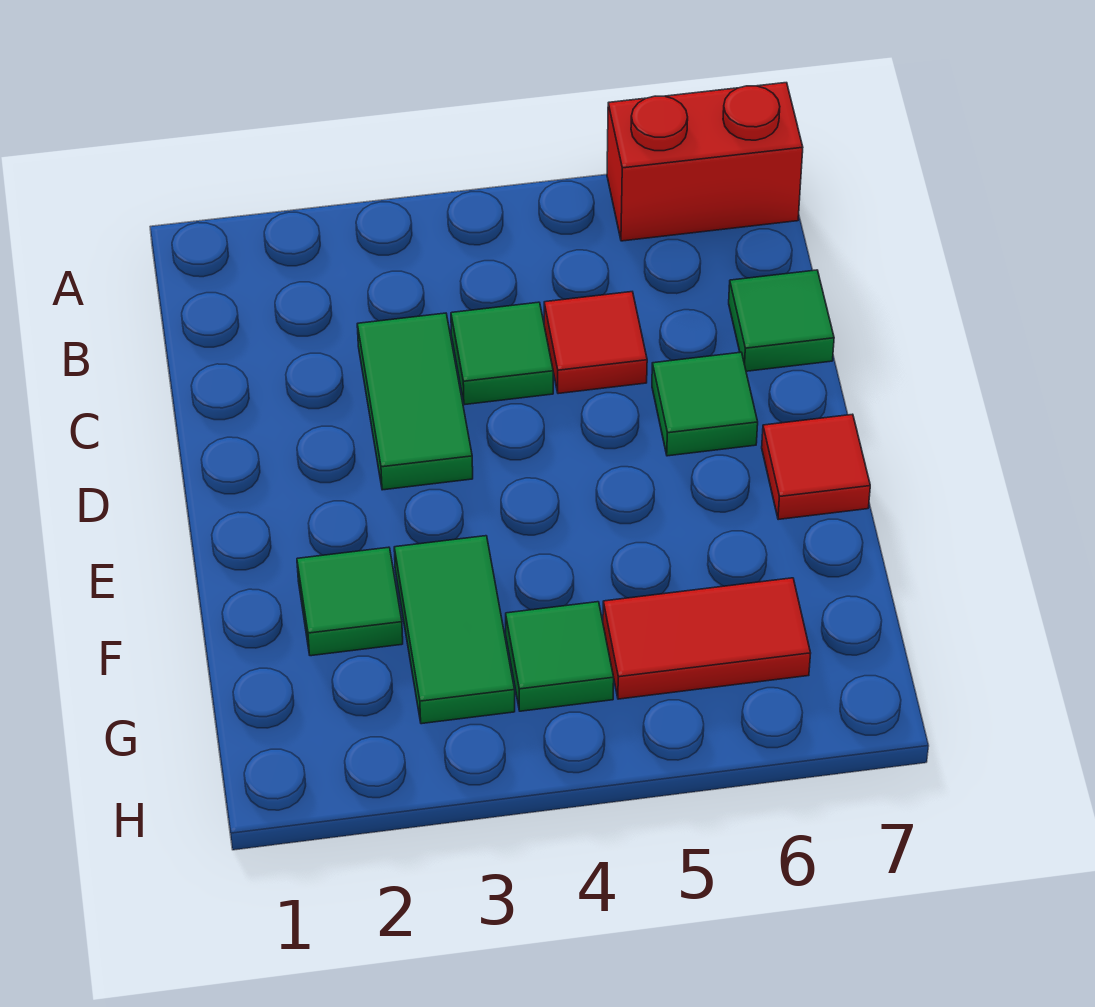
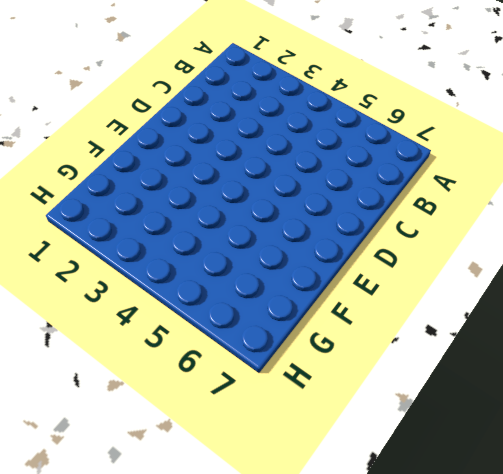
none -> red 1x2 brick [607,83,803,241]
none -> green 1x2 tile [357,313,473,490]

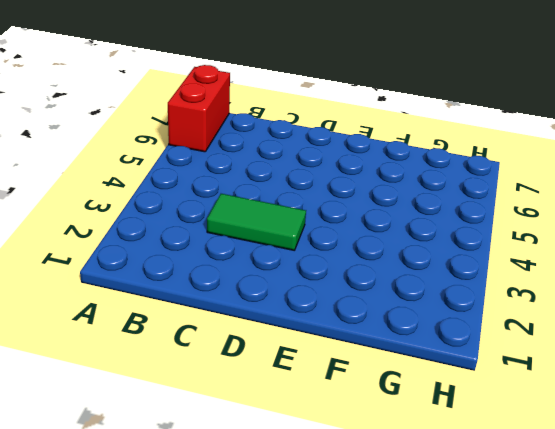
none -> green 1x1 tile [451,302,553,405]
none -> red 1x1 tile [544,292,647,394]

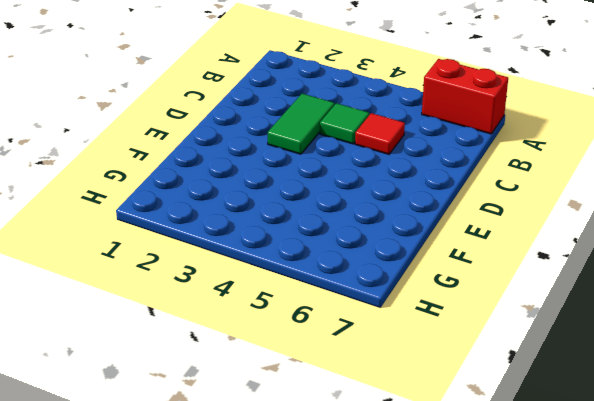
none -> green 1x1 tile [729,270,834,371]
none -> green 1x1 tile [652,352,758,456]

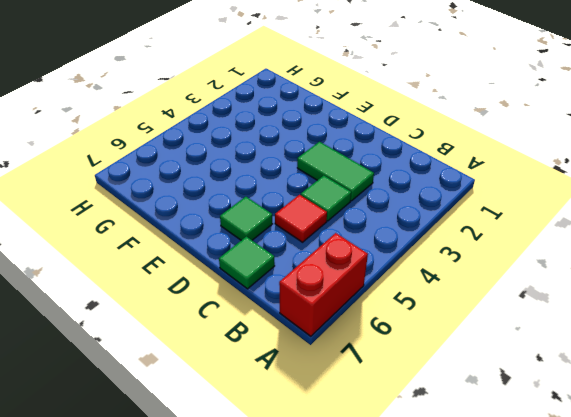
none -> red 1x1 tile [762,414,870,520]
none -> green 1x1 tile [297,547,403,656]

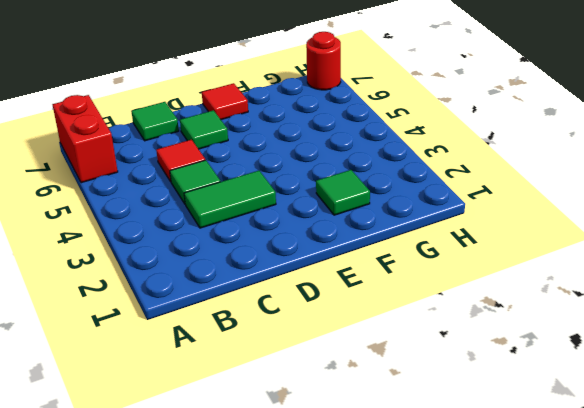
red 1x1 round brick [306,32,341,90] -> none
none -> green 1x2 tile [394,536,515,724]
none -> green 1x1 tile [506,602,614,711]

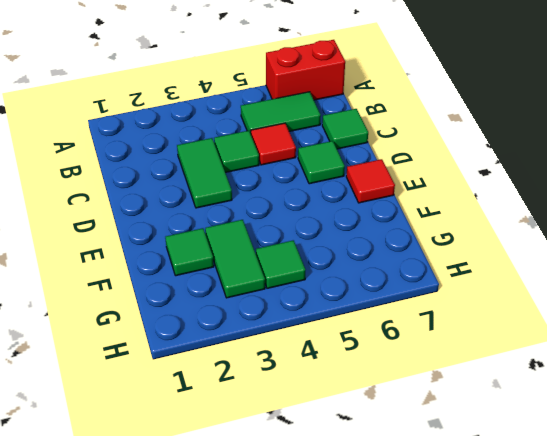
green 1x2 tile [241,92,321,134] -> none
none -> red 1x2 tile [603,578,811,699]

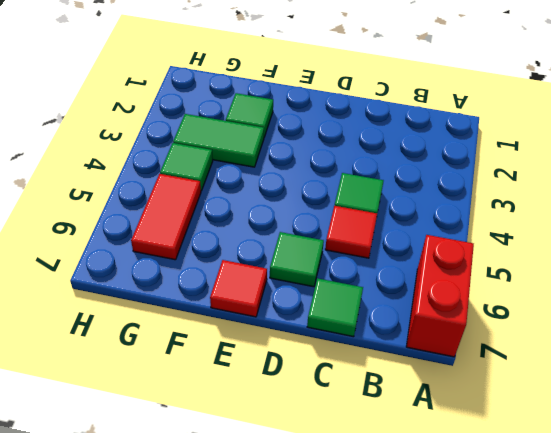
none -> green 1x2 tile [357,313,473,490]

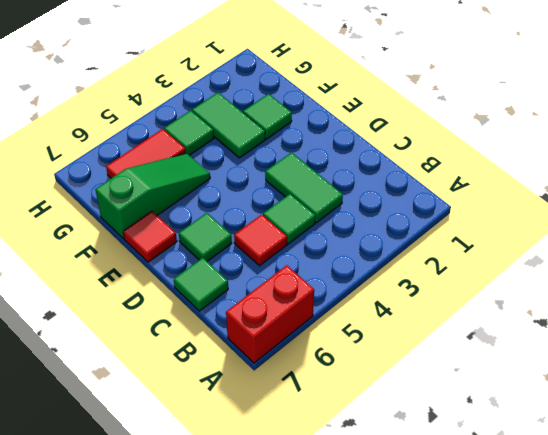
green 1x3 slope [95,153,210,239] -> none

